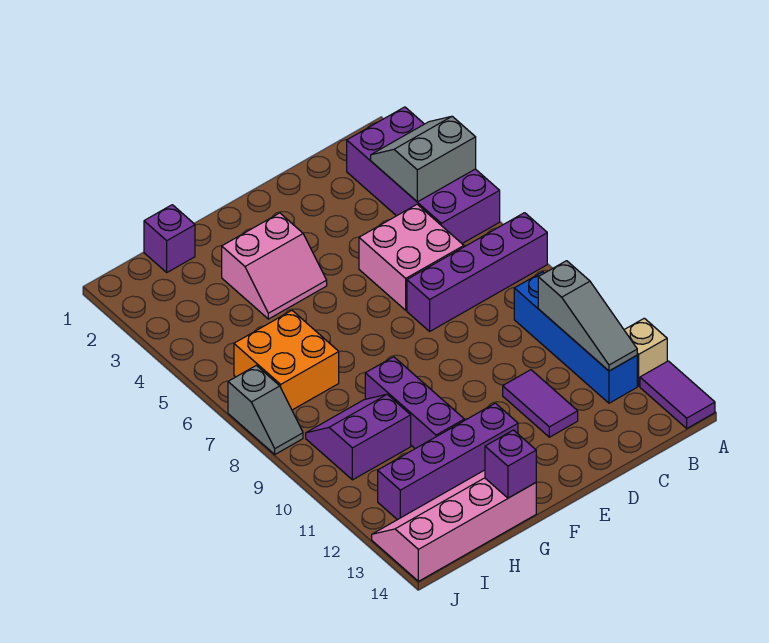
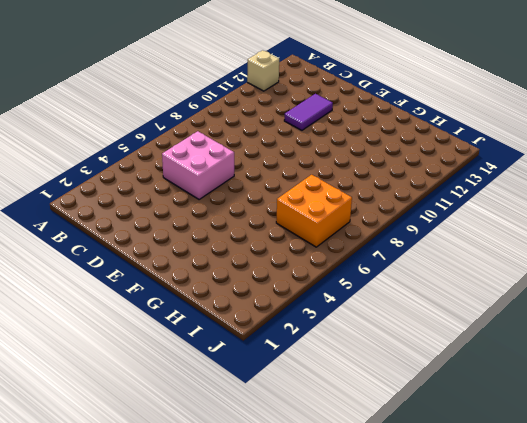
none -> purple 2x4 brick [347,107,500,243]
none -> purple 1x4 brick [407,213,547,331]
none -> purple 1x2 tile [640,361,715,428]

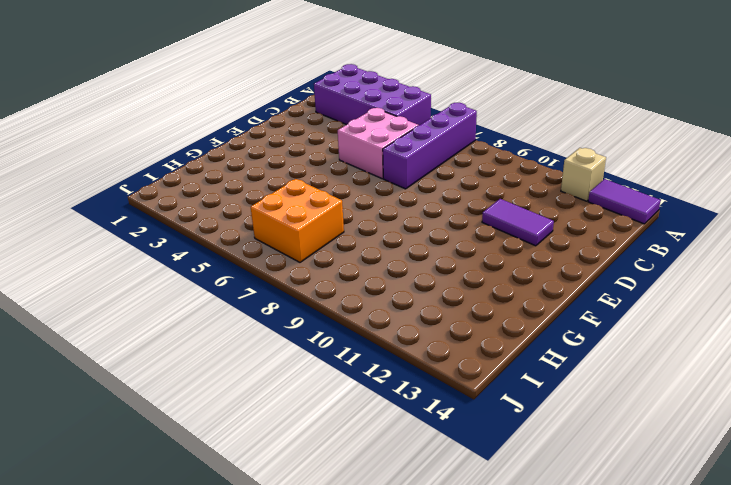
none -> blue 1x4 brick [514,272,637,403]
none -> pink 2x2 slope [222,213,327,319]
none -> purple 1x4 brick [378,403,518,520]

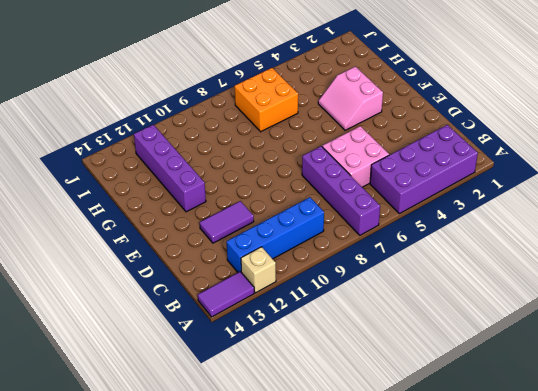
none -> purple 1x3 brick [365,357,464,449]
none -> pink 2x4 slope [372,470,536,581]
none -> purple 1x1 brick [144,205,195,272]

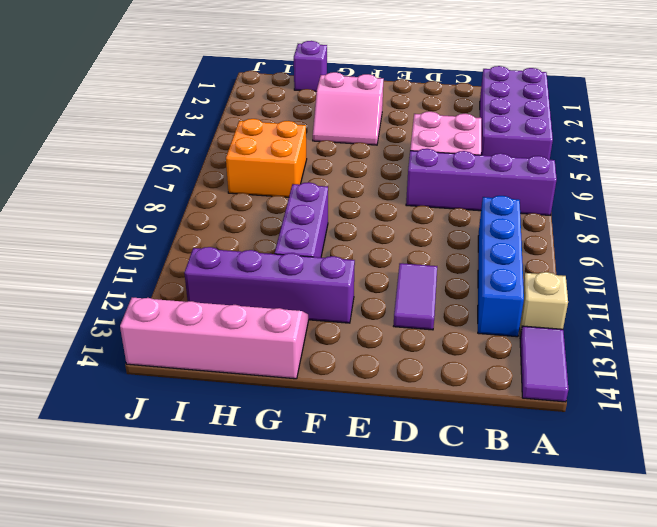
none -> purple 2x2 slope [306,394,411,480]
none -> grey 1x2 slope [228,365,303,454]
none -> grey 2x2 slope [371,116,476,202]

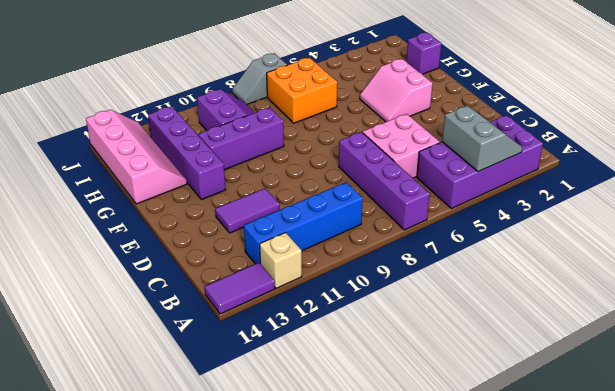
none -> grey 1x3 slope [538,261,637,371]
none -> purple 1x1 brick [485,430,536,498]

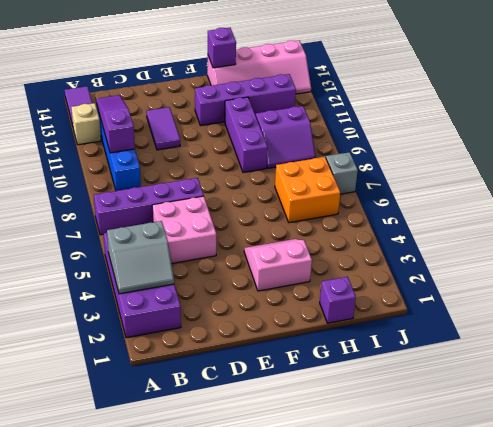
purple 1x3 slope [96,95,135,153] -> grey 1x3 slope [538,261,637,371]

